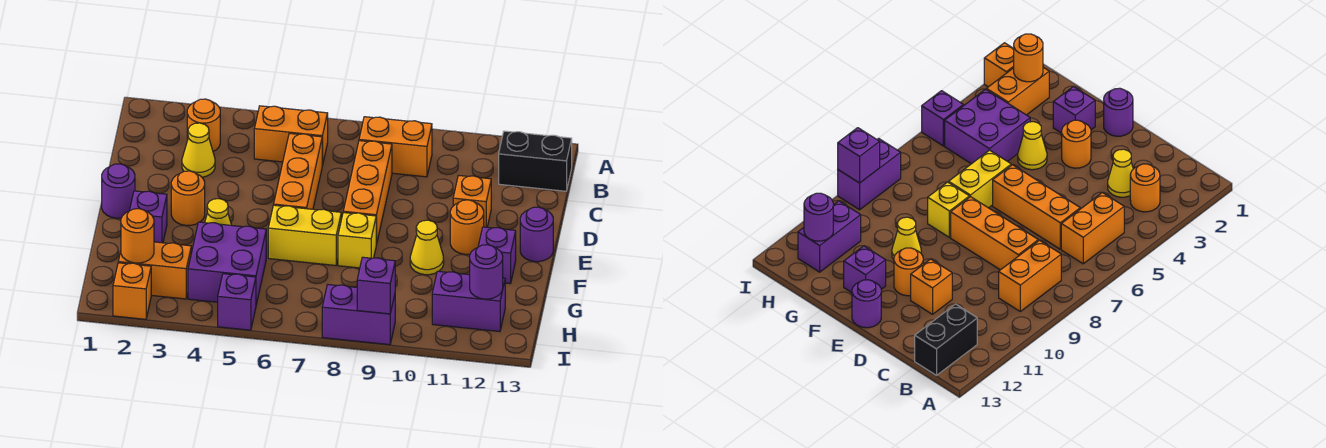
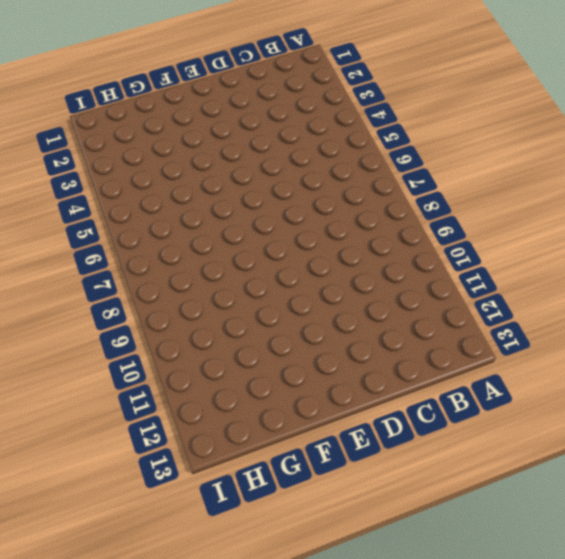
none -> orange 1x1 round brick [187,99,220,151]
none -> orange 1x2 brick [254,106,328,166]
none -> orange 1x2 brick [359,117,432,177]

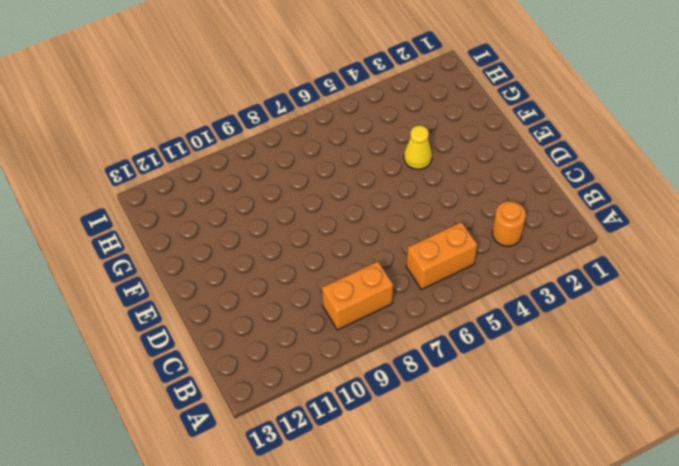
none -> black 1x2 brick [499,131,572,191]
none -> yellow 1x1 cone [182,123,215,177]
none -> orange 1x3 brick [274,133,322,209]

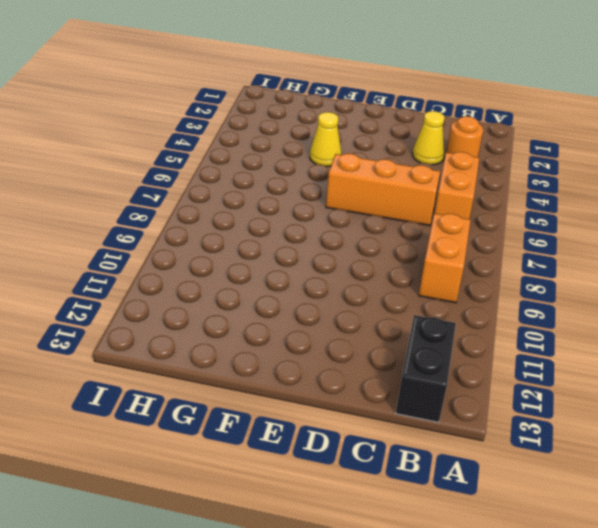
none -> orange 1x3 brick [343,141,392,245]
none -> orange 1x1 brick [453,175,491,227]
none -> purple 1x1 round brick [102,164,135,218]

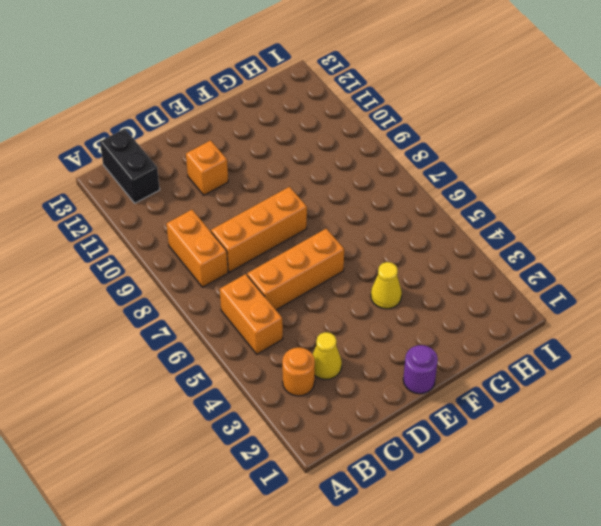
none -> orange 1x1 round brick [171,171,205,225]
none -> orange 1x1 round brick [450,200,484,254]
none -> purple 1x1 round brick [520,207,553,262]

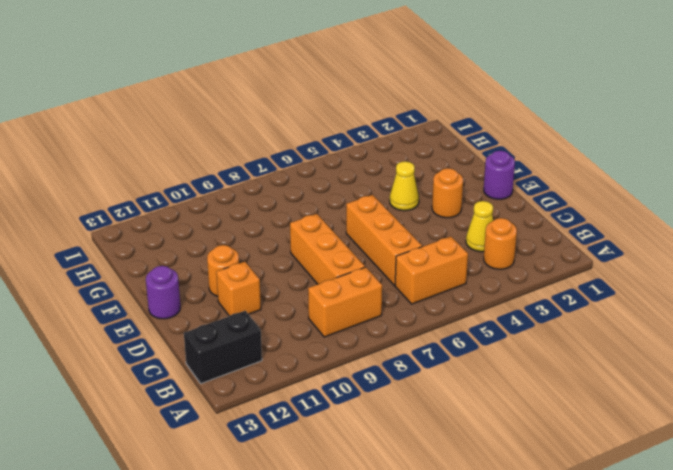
none -> purple 1x1 brick [130,191,167,243]
none -> yellow 1x2 brick [268,205,341,265]
none -> yellow 1x1 brick [338,213,376,268]

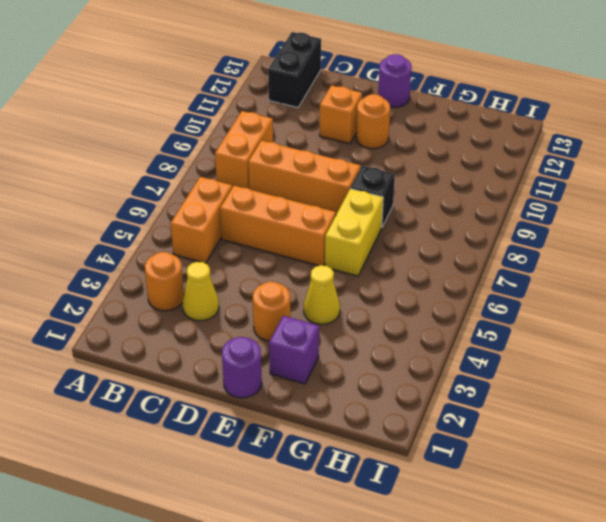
black 1x1 brick [351,166,395,227] -> yellow 1x1 brick [338,213,376,268]
none -> yellow 1x1 cone [410,220,444,275]
none -> purple 1x1 brick [478,227,516,284]
none -> purple 2x2 brick [188,222,266,305]

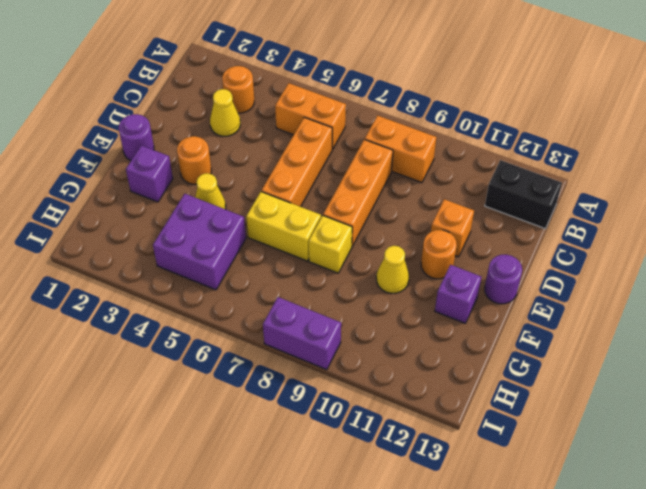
none -> orange 1x2 brick [118,242,191,299]
none -> purple 1x2 brick [432,271,505,332]
none -> orange 1x1 brick [113,263,151,319]

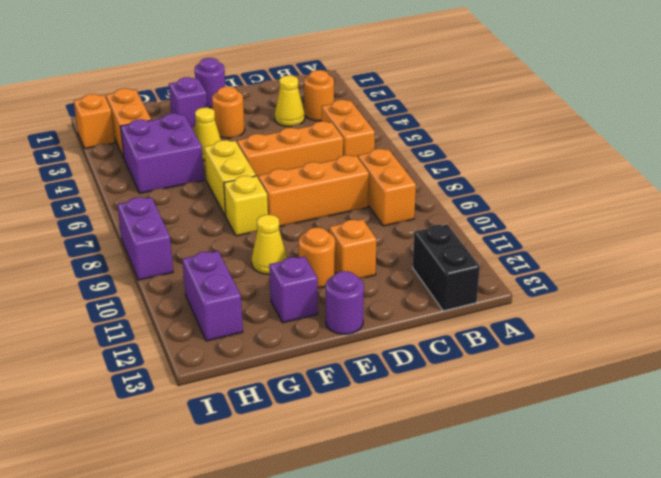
none -> purple 1x1 brick [218,274,256,330]
none -> orange 1x1 round brick [121,209,154,263]
none -> purple 1x1 round brick [470,245,503,299]

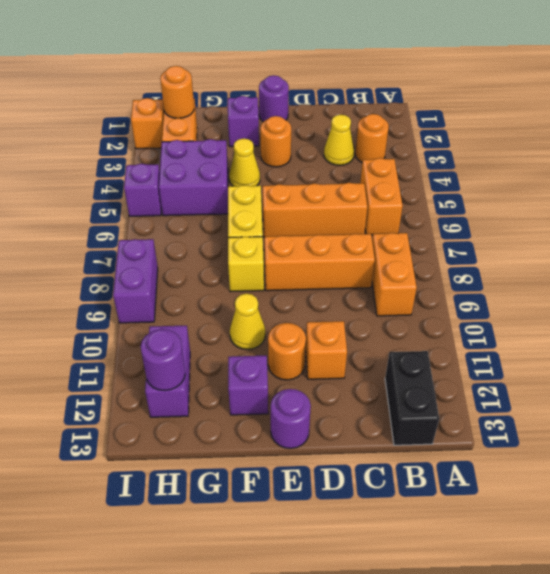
none -> purple 1x1 brick [357,257,395,314]

